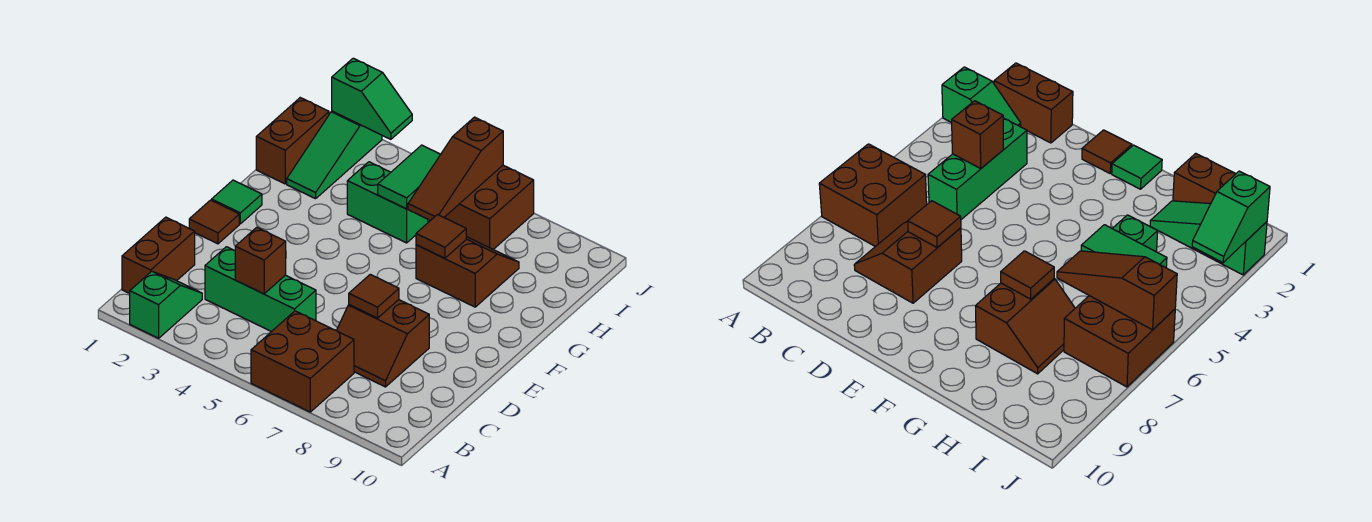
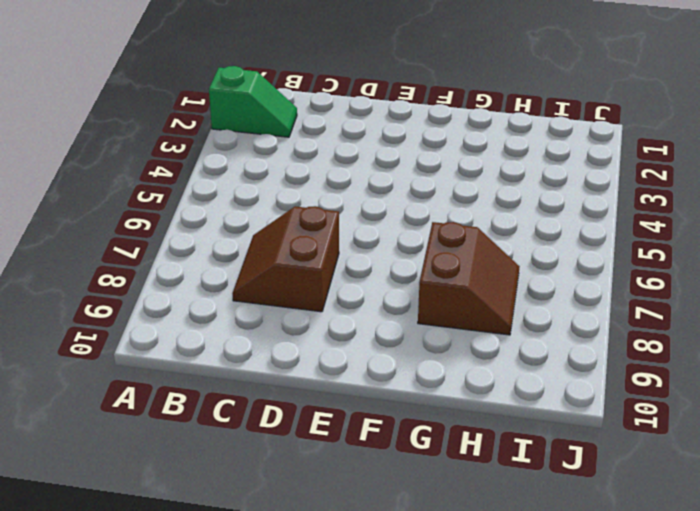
none -> brown 2x2 brick [251,311,354,412]
none -> brown 1x2 brick [122,217,195,293]
none -> green 1x3 brick [205,247,316,332]

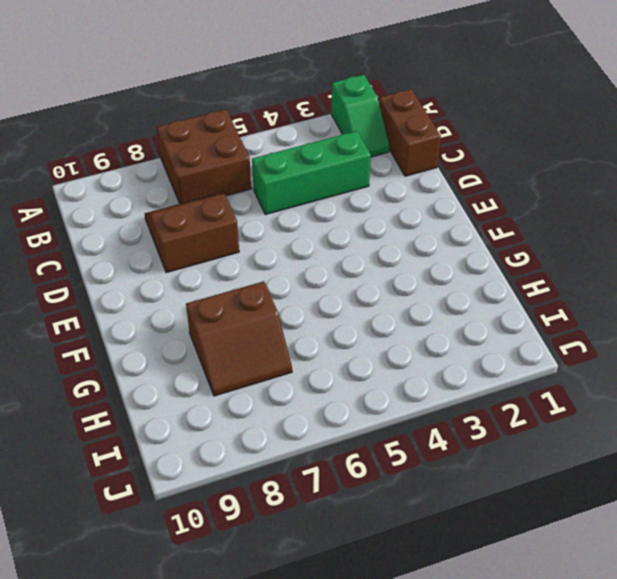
none -> brown 1x1 tile [189,200,239,244]
none -> green 1x1 tile [212,180,262,224]
none -> brown 1x2 brick [256,98,329,184]

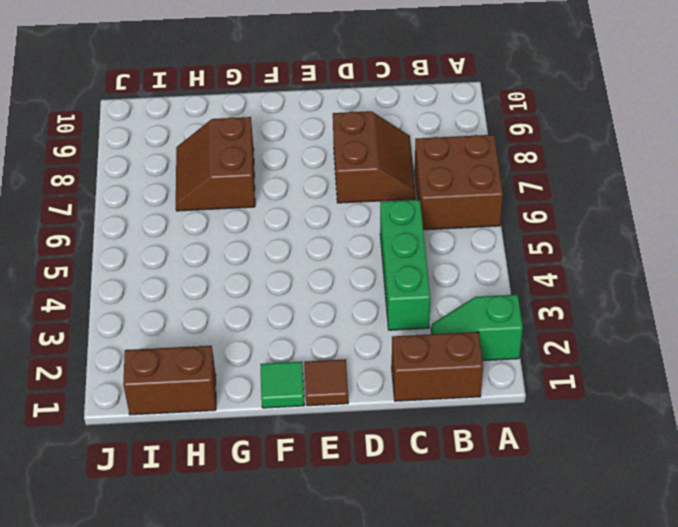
none -> green 1x3 slope [287,111,382,199]
none -> green 1x2 brick [347,162,428,243]
none -> brown 2x2 brick [444,165,534,249]

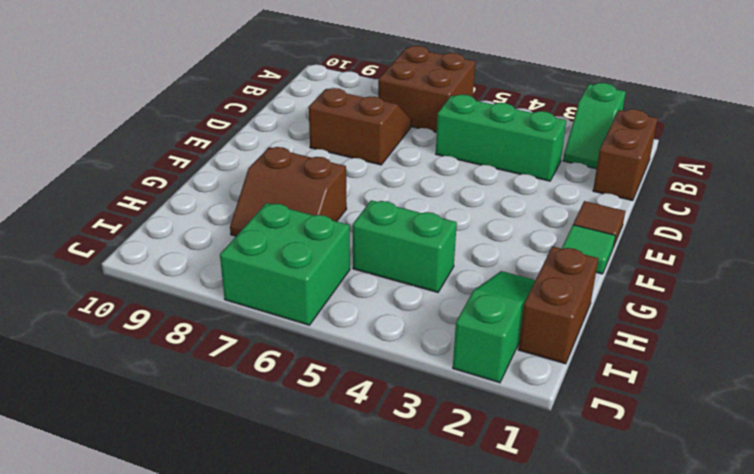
green 2x2 brick [220,203,350,325] -> brown 2x2 brick [444,165,534,249]
none -> brown 1x1 brick [235,227,286,294]
none -> brown 1x1 tile [349,274,399,318]
none -> brown 1x1 tile [416,215,466,258]

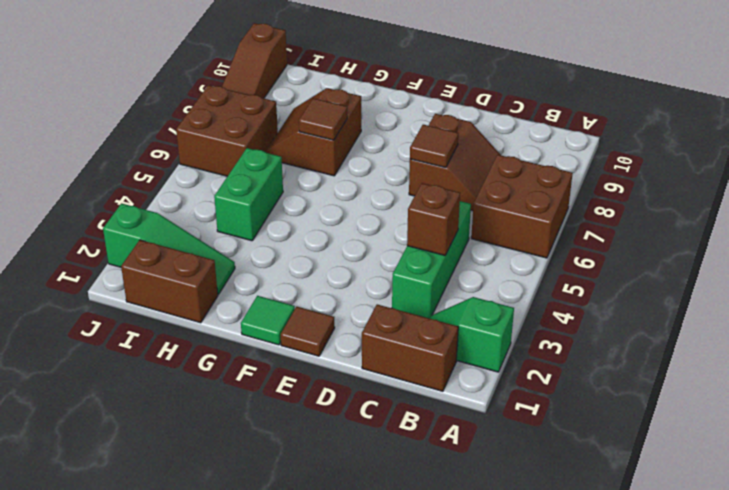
brown 1x3 slope [222,23,287,98] -> brown 1x3 slope turned to [408,117,503,221]
none -> green 1x2 tile [378,145,441,209]
none -> green 1x2 slope [332,58,412,139]

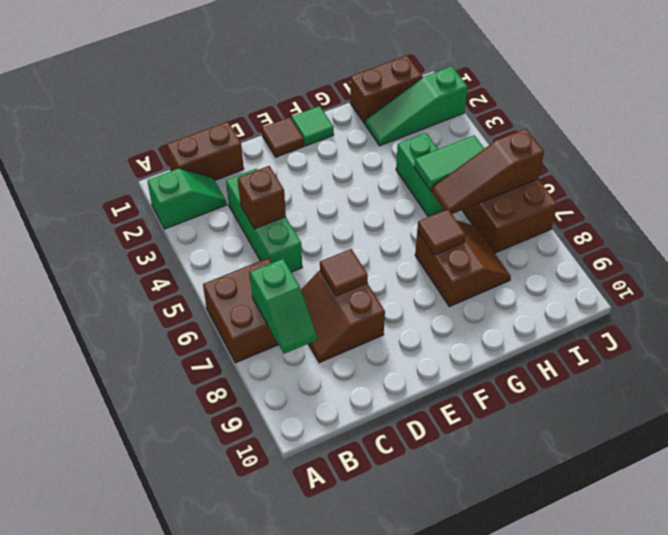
green 1x2 slope [250,259,317,354] -> green 1x2 slope moved to [332,58,412,139]

